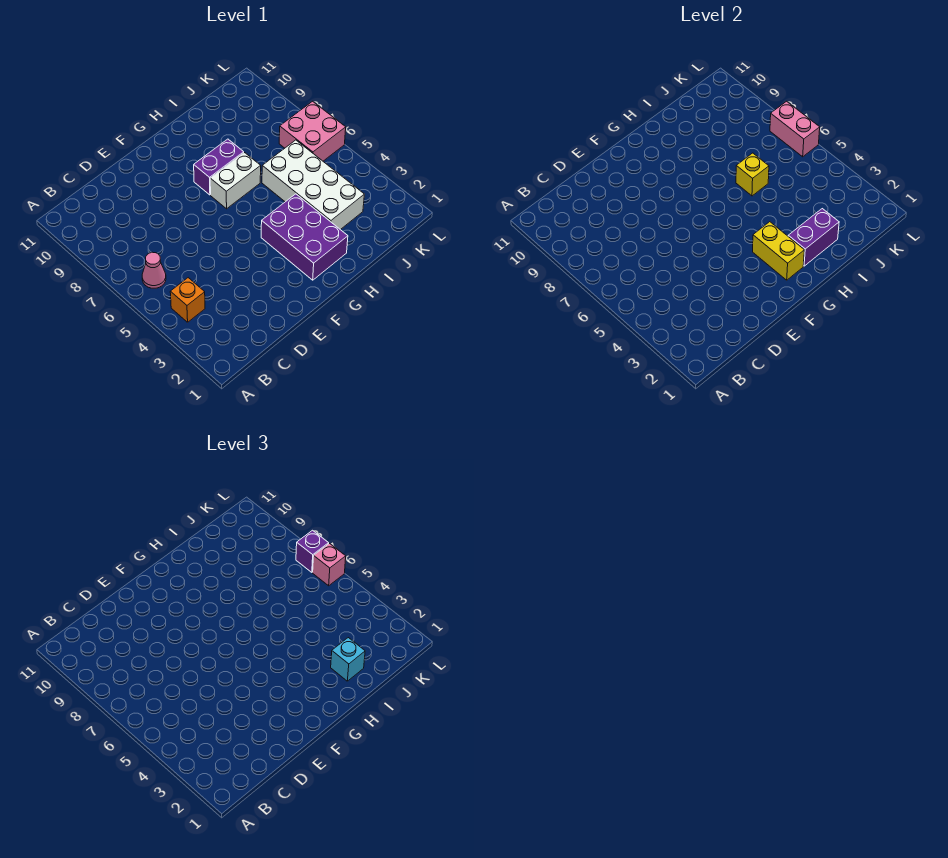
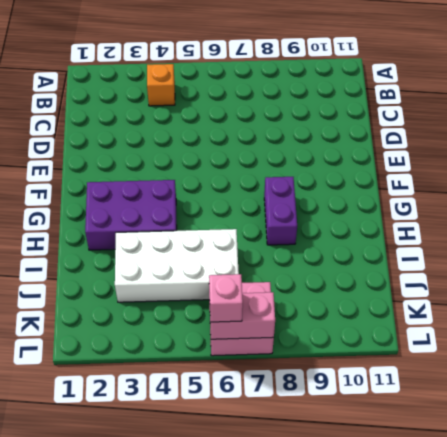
none -> pink 1x1 cone [142,252,166,288]
none -> white 1x2 brick [210,153,261,209]
none -> yellow 1x2 brick [753,222,804,280]

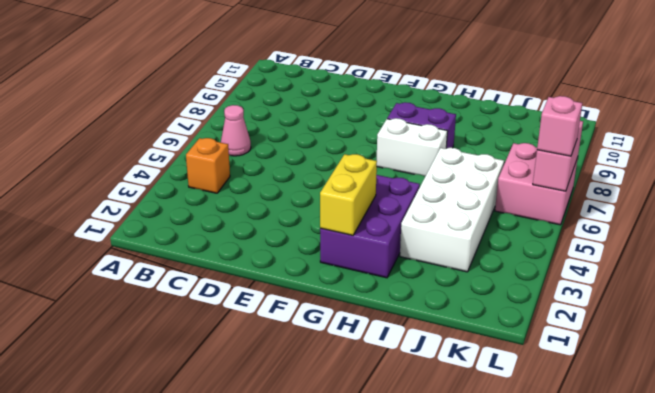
none -> purple 1x2 brick [788,209,839,266]
none -> yellow 1x1 brick [736,153,769,196]
none -> cyan 1x1 brick [331,638,365,681]

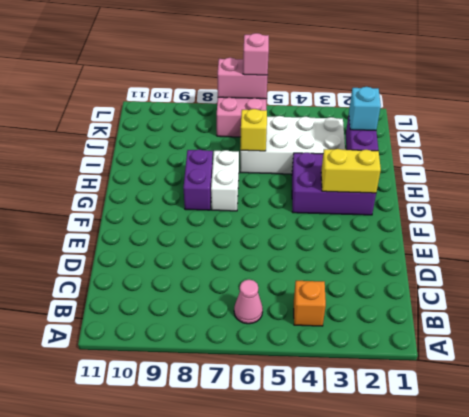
none -> purple 1x1 brick [296,530,329,572]

